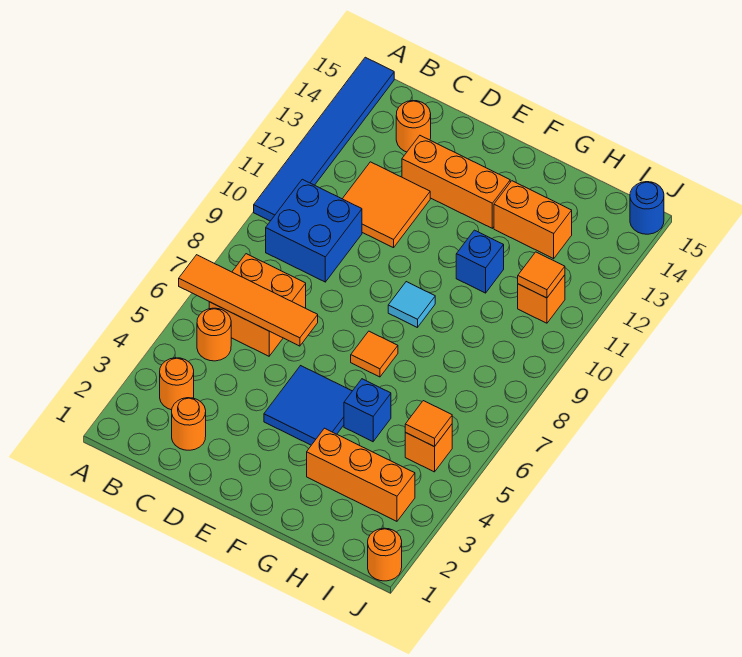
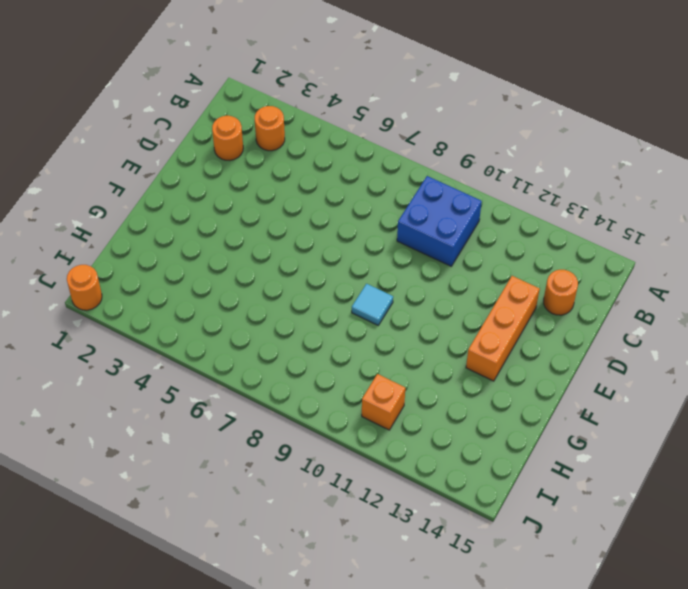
none -> blue 1x6 tile [254,57,394,221]
none -> orange 1x1 round brick [197,308,231,361]
none -> orange 2x2 brick [209,254,306,356]

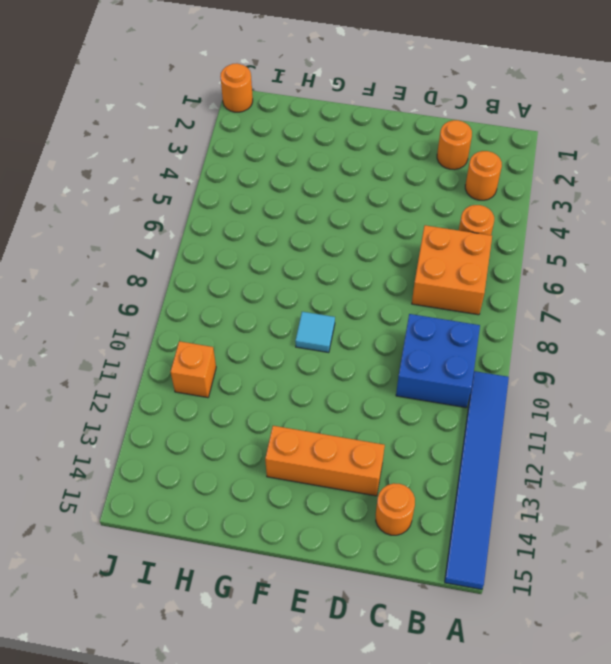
none -> orange 2x2 tile [343,162,430,248]
none -> blue 2x2 tile [264,366,352,445]
none -> orange 1x1 tile [351,331,398,377]

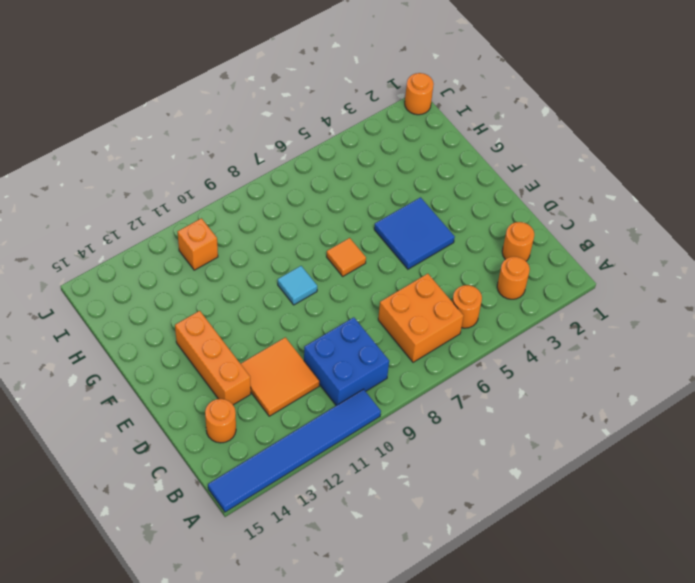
none -> orange 1x3 brick [307,428,415,521]
none -> blue 1x1 brick [344,379,391,442]
none -> blue 1x1 brick [456,230,504,293]

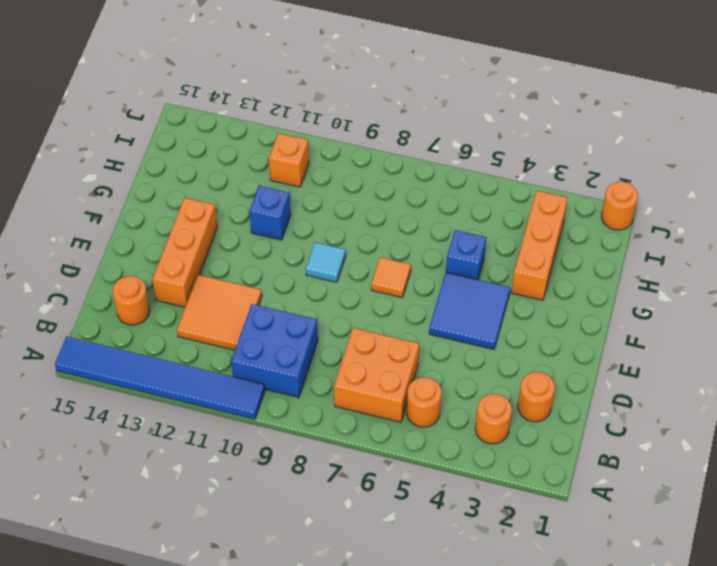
none -> orange 1x2 brick [494,181,572,259]
none -> orange 1x1 brick [405,424,452,472]
none -> blue 1x1 round brick [630,182,664,234]

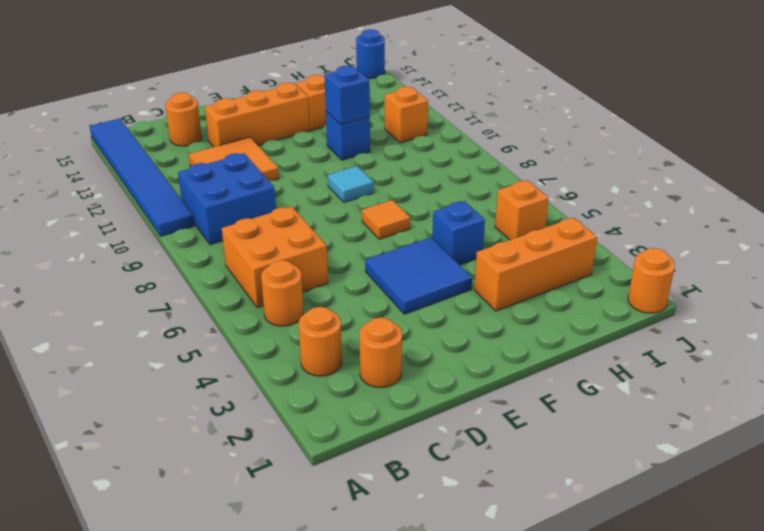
blue 1x1 brick [324,66,370,125] -> none
none -> orange 1x4 tile [179,255,318,346]
none -> orange 1x1 tile [405,401,452,447]
none -> orange 1x1 tile [518,252,565,298]

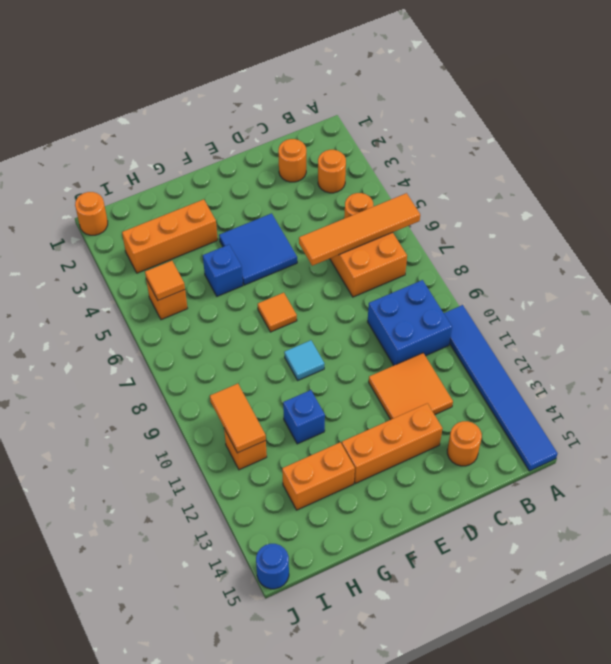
orange 1x2 tile [210,384,266,453] -> orange 1x1 tile [518,252,565,298]

